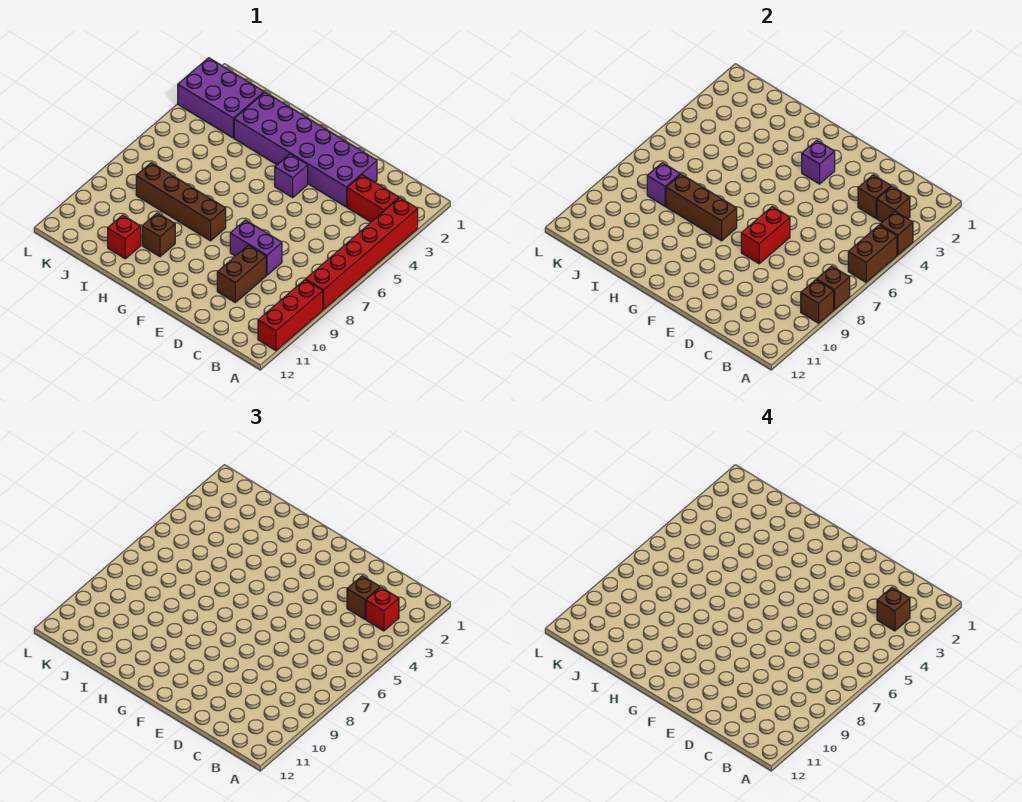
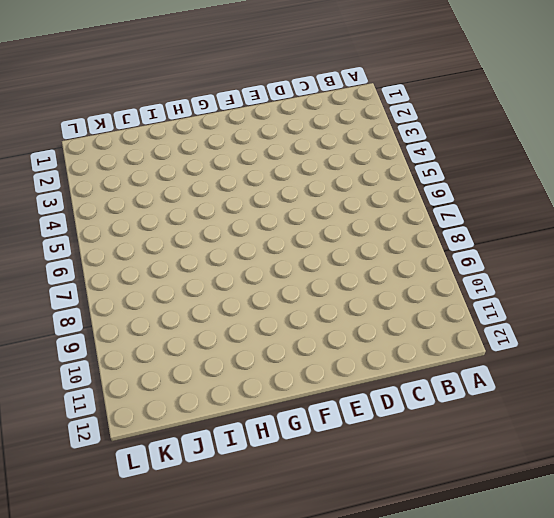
none -> red 1x6 brick [306,198,418,310]
none -> red 1x3 brick [258,280,323,351]
none -> red 1x2 brick [347,175,399,222]

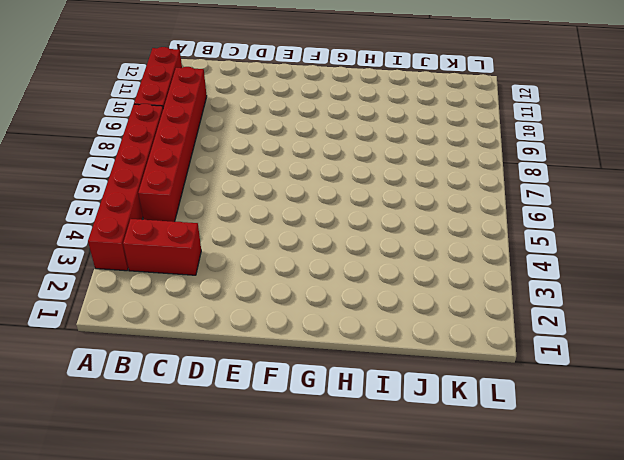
red 1x6 brick [138,67,207,222] -> none
none -> purple 2x6 brick [234,92,377,207]
none -> purple 1x2 brick [230,220,282,275]
none -> brown 1x2 brick [217,245,266,302]

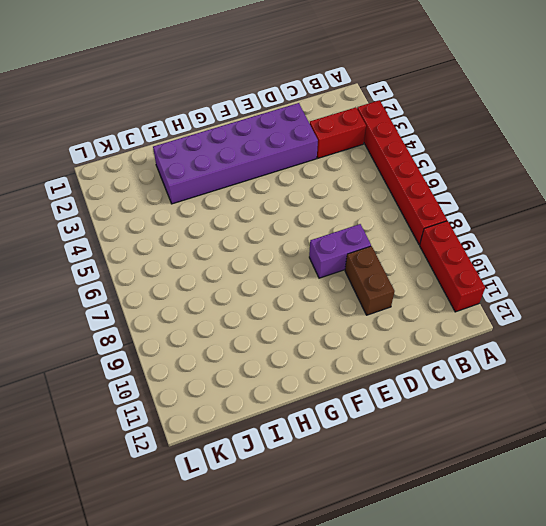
none -> purple 1x1 brick [275,154,308,198]
none -> brown 1x4 brick [136,163,226,241]
none -> brown 1x1 brick [142,213,175,257]

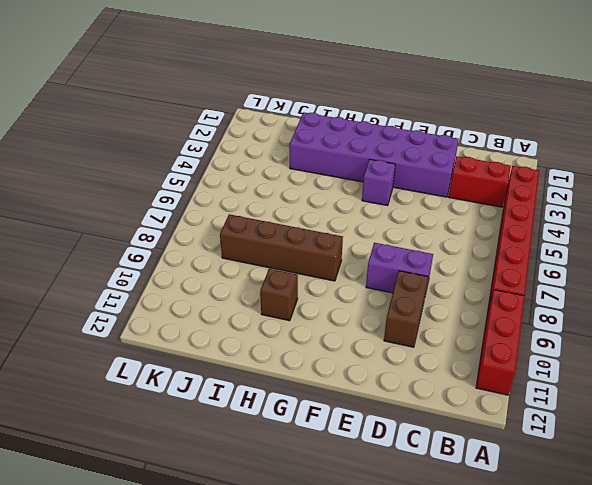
none -> red 1x1 brick [108,215,141,259]
none -> purple 2x3 brick [178,58,264,138]
none -> brown 1x1 brick [880,212,913,255]

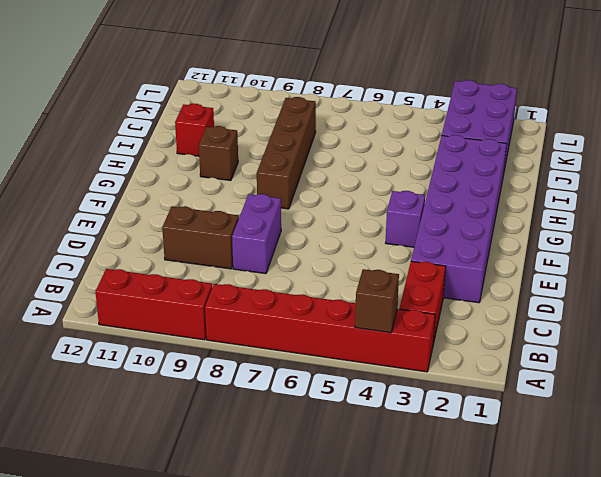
none -> brown 1x2 brick [848,225,897,282]
none -> brown 1x1 brick [817,266,850,310]
none -> brown 1x1 brick [801,280,834,323]

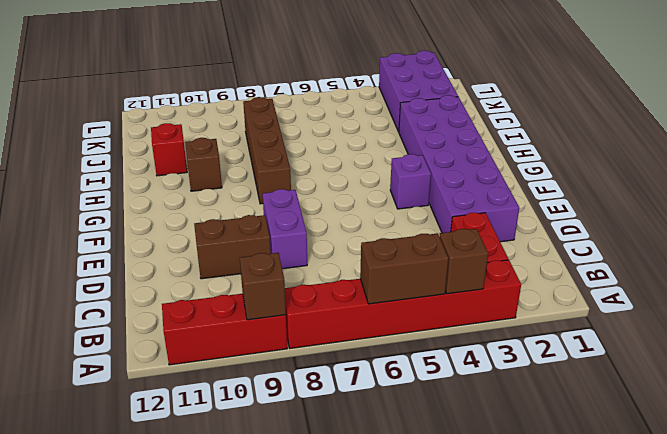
none -> brown 1x1 brick [817,266,850,310]
none -> brown 1x1 brick [877,186,910,222]
none -> brown 1x1 brick [858,175,891,218]

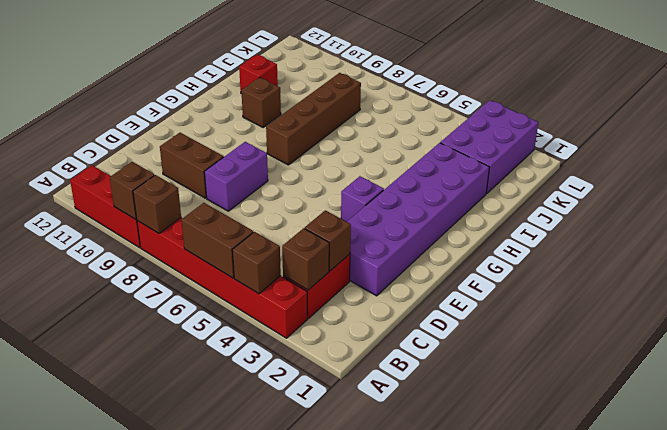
none -> red 1x2 brick [741,206,790,264]
none -> purple 1x1 brick [802,140,835,184]
none -> brown 1x3 brick [666,174,737,241]

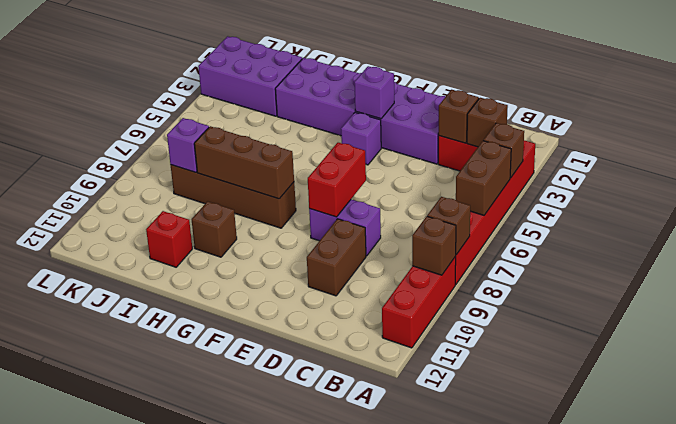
none -> red 1x1 brick [366,587,399,631]
none -> brown 1x1 brick [347,576,380,619]
none -> brown 1x1 brick [877,587,910,631]

